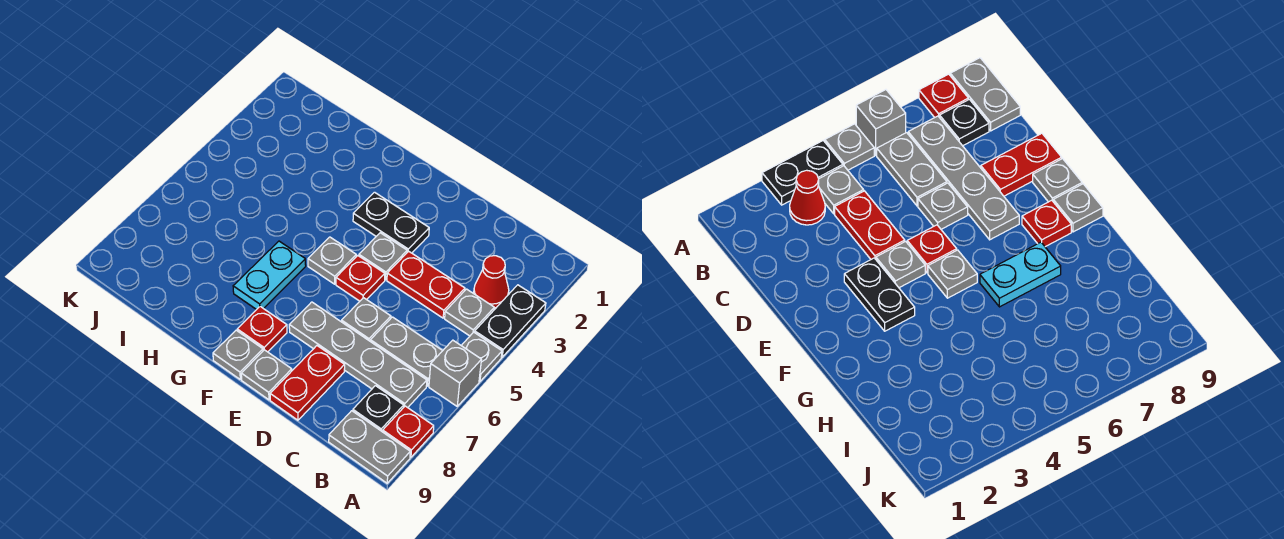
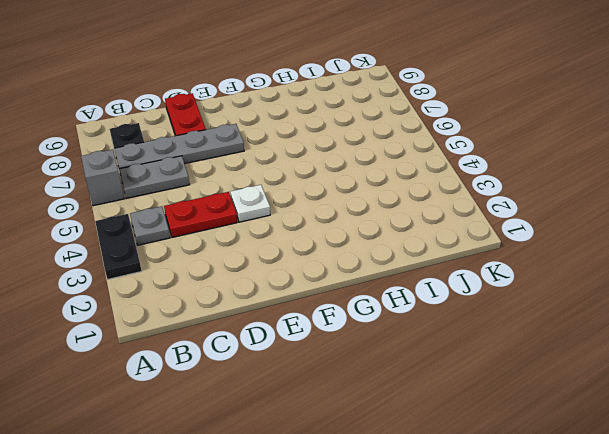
white 1x1 plate [230,185,270,222] -> grey 1x1 plate [359,233,407,280]
none -> grey 1x1 plate [461,332,502,382]
none -> red 1x1 plate [383,406,434,457]
none -> grey 1x2 plate [329,411,410,483]

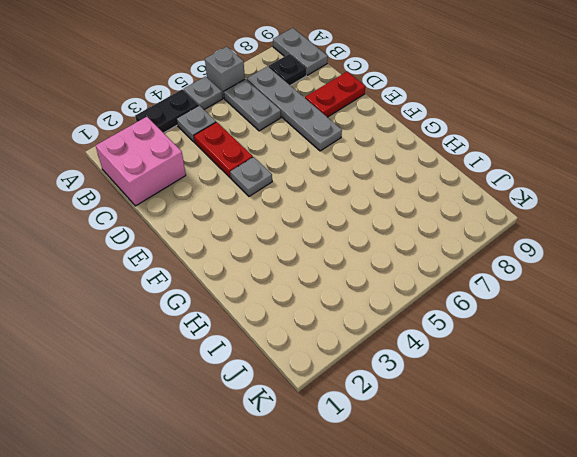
pink 2x2 brick [95,117,186,206] -> none
none -> red 1x1 plate [383,406,434,457]
none -> red 1x1 cone [474,256,509,308]
none -> grey 1x1 plate [341,298,391,341]

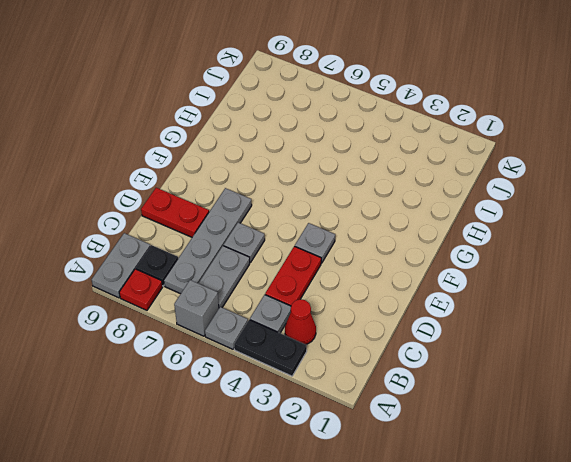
none -> black 1x2 plate [353,192,429,253]
none -> red 1x1 plate [336,256,385,301]
none -> grey 1x1 plate [241,350,292,400]

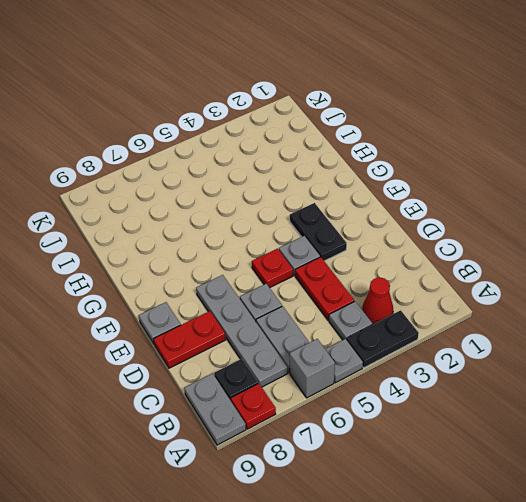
none -> grey 1x1 plate [308,237,356,284]
none -> red 1x1 plate [237,307,287,352]
none -> grey 1x1 plate [213,330,263,379]

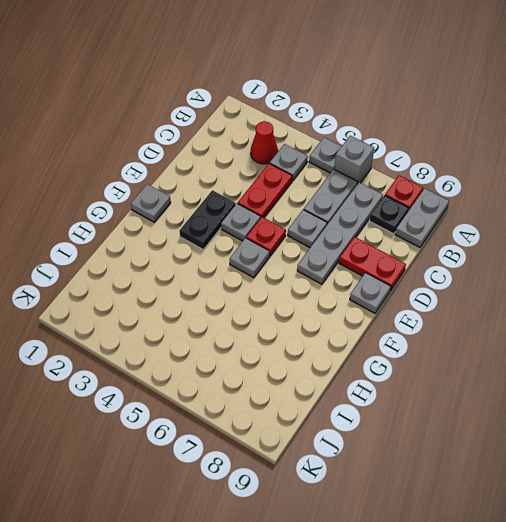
grey 1x1 plate [131,184,171,222] -> grey 1x1 plate moved to [213,330,263,379]
none -> black 1x2 plate [475,285,546,357]
none -> red 1x1 plate [237,307,287,352]
none -> cyan 1x2 plate [233,241,306,310]

